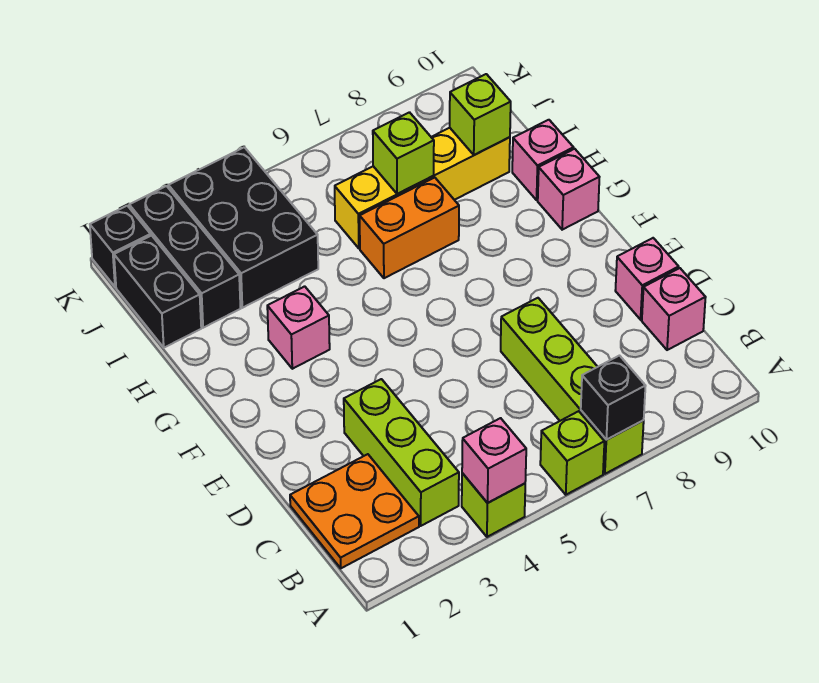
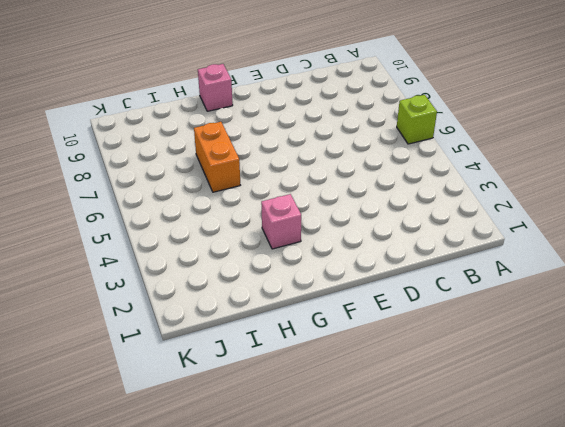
none -> lime 1x1 brick [462,473,525,537]
none -> lime 1x4 brick [501,298,644,474]
none -> orange 2x2 plate [290,454,419,568]

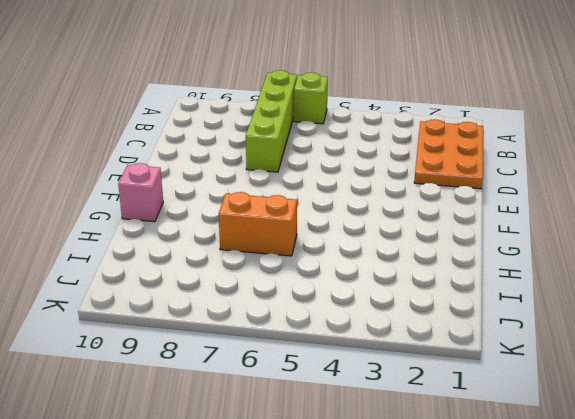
orange 2x3 plate [414,119,483,189] -> orange 2x2 plate [290,454,419,568]
none -> lime 1x1 brick [462,473,525,537]
none -> lime 1x3 brick [344,379,459,526]
none -> pink 1x1 brick [642,268,706,350]

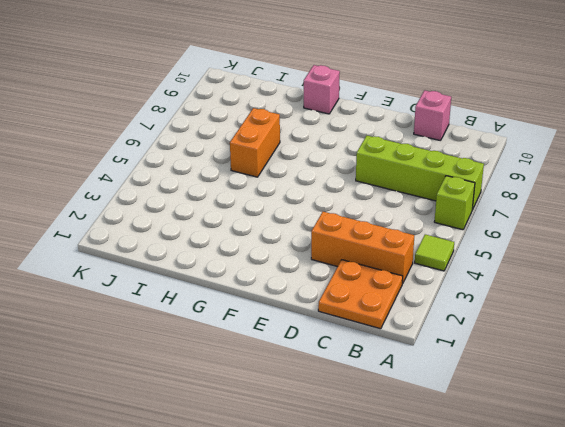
lime 1x1 tile [415,234,454,271] -> lime 1x1 brick [462,473,525,537]
orange 1x3 brick [311,212,414,284] -> lime 1x3 brick [344,379,459,526]
none -> pink 1x1 brick [615,238,679,320]
none -> pink 1x1 brick [267,286,330,369]
none -> pink 1x1 brick [512,120,574,200]

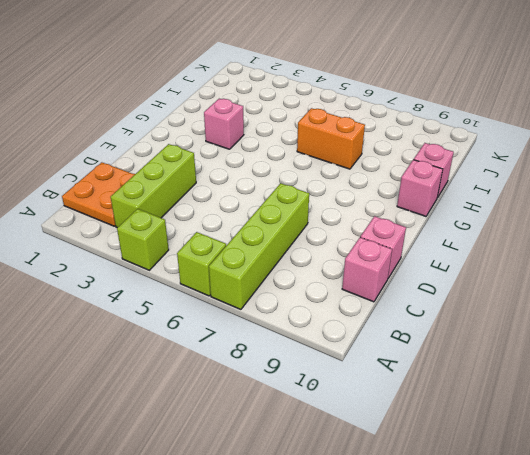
none -> black 1x2 brick [114,236,201,348]
none -> black 1x3 brick [129,186,241,328]
none -> black 2x3 brick [169,147,318,308]

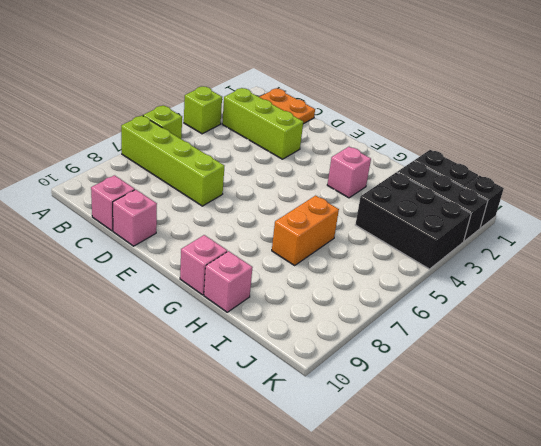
none -> yellow 1x4 brick [335,128,510,248]
none -> pink 1x1 brick [462,418,526,503]
none -> black 1x1 brick [581,356,645,440]

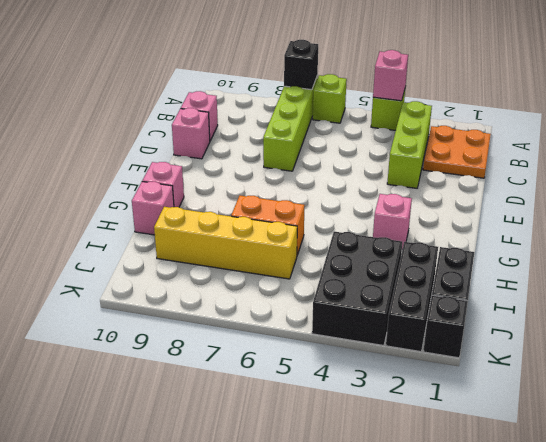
none -> lime 1x1 brick [373,112,434,194]
none -> lime 1x1 brick [450,74,511,155]

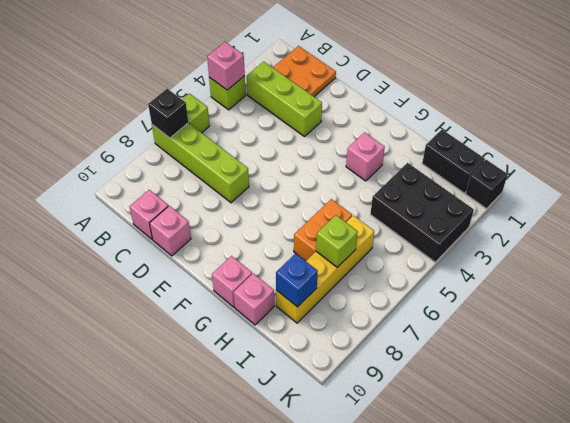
blue 1x1 brick [276,253,318,307] -> lime 1x1 brick [450,74,511,155]
none -> black 1x3 brick [129,186,241,328]

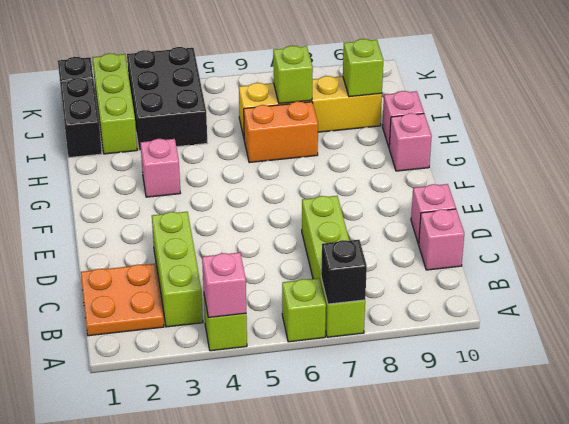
lime 1x3 brick [92,53,137,154] -> black 1x3 brick [129,186,241,328]

